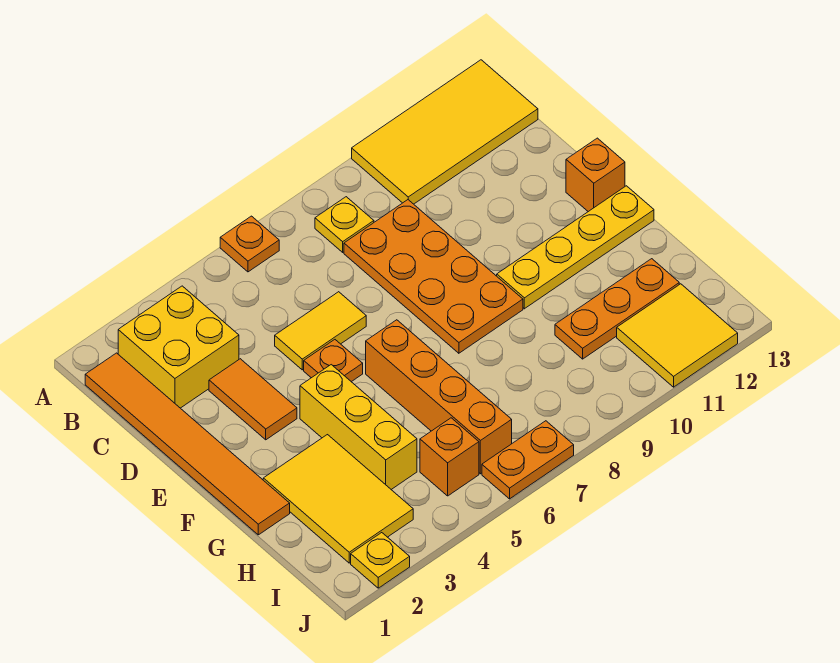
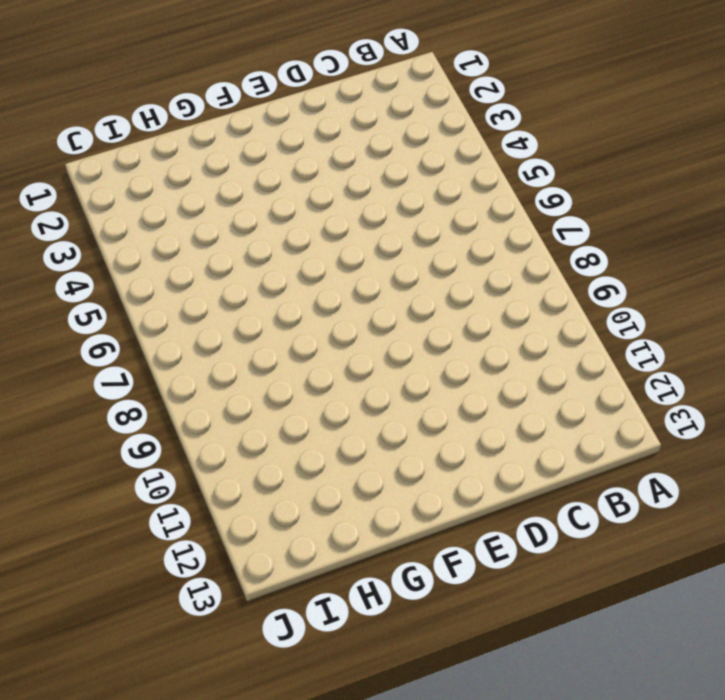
none -> orange 1x1 plate [220,216,279,272]
none -> yellow 2x4 tile [352,60,538,204]
none -> orange 1x6 tile [85,353,290,535]

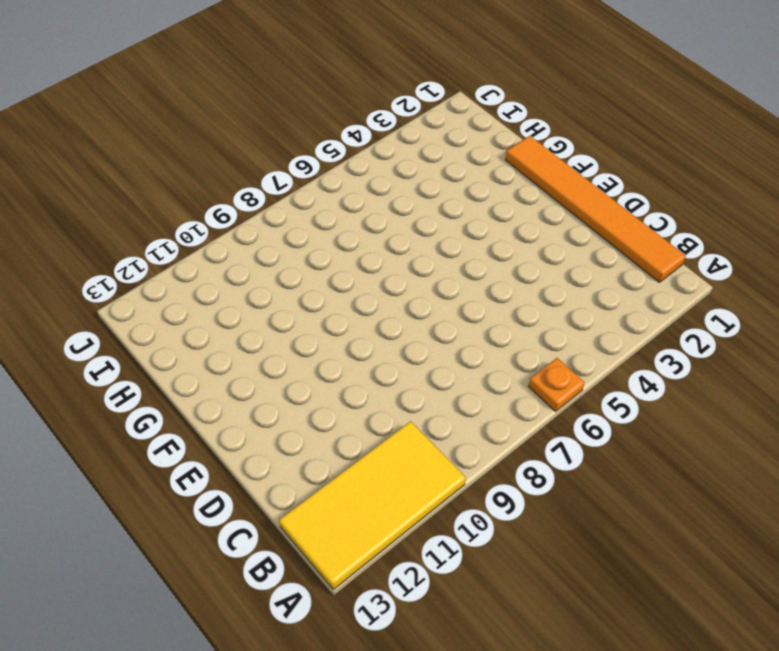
none -> yellow 2x2 brick [118,286,239,408]
none -> yellow 1x1 plate [315,197,374,252]
none -> orange 2x4 plate [344,200,523,353]

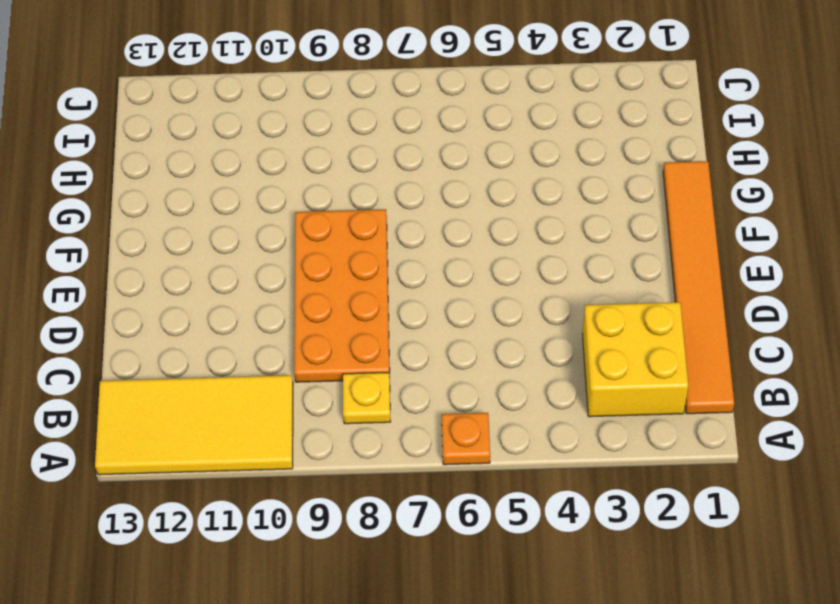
none -> orange 1x2 tile [209,359,297,440]
none -> yellow 1x2 tile [275,292,366,370]
none -> orange 1x1 plate [304,340,363,382]

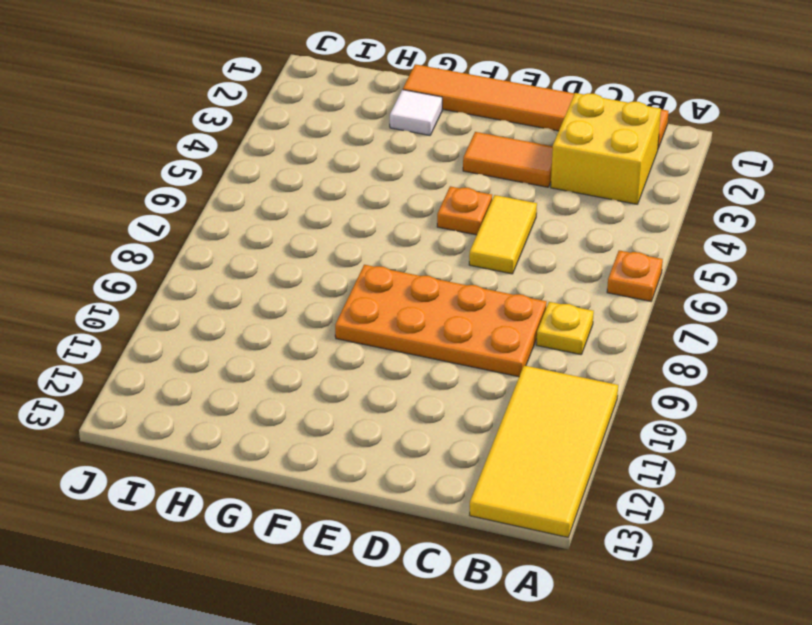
white 1x1 tile [390,90,442,135] -> yellow 2x3 tile [263,435,413,563]
none -> orange 1x1 brick [566,138,625,212]
none -> yellow 1x3 brick [300,365,417,489]
none -> orange 1x4 brick [366,320,512,474]

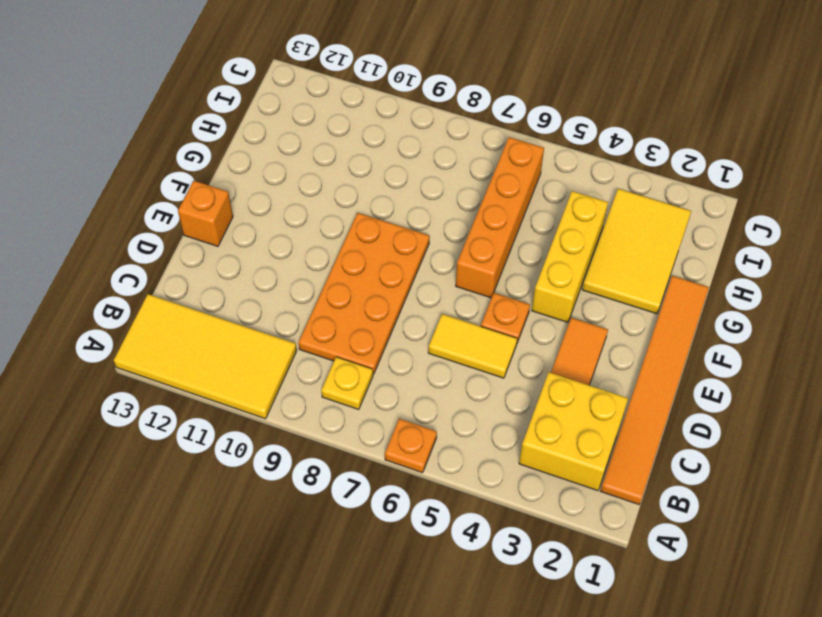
none -> yellow 1x4 plate [497,186,654,309]
none -> orange 1x3 plate [555,259,679,359]
none -> orange 1x1 brick [420,418,479,496]

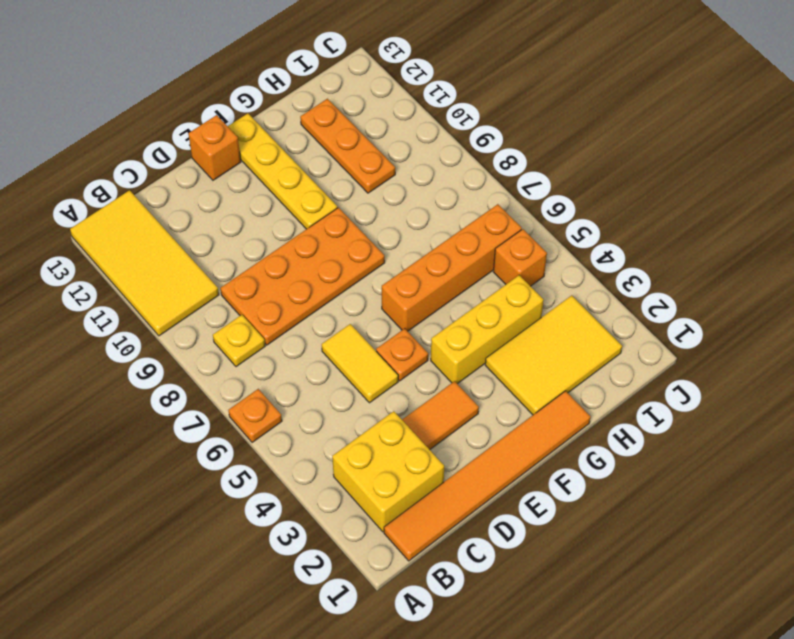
none -> yellow 2x2 tile [617,284,738,387]
none -> yellow 1x1 plate [351,533,410,588]
none -> orange 1x2 plate [482,421,574,499]

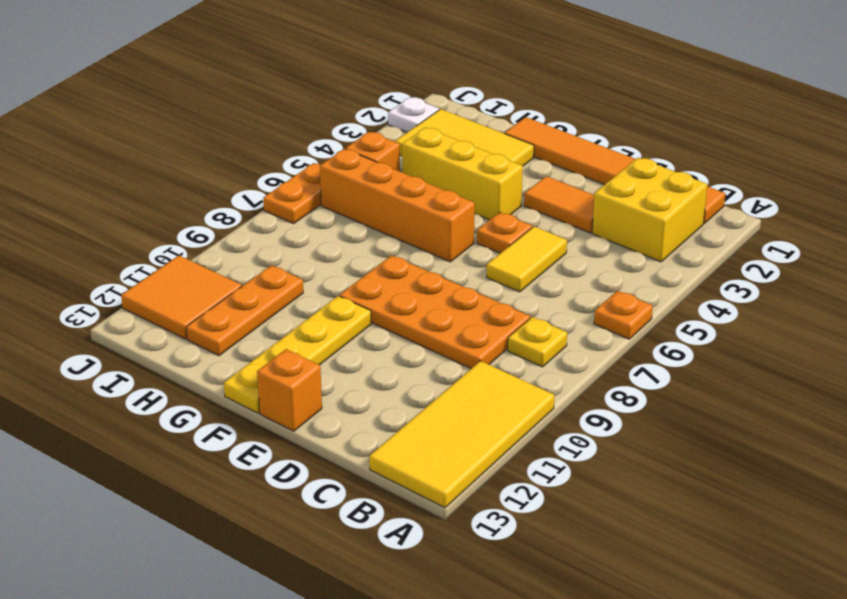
orange 2x2 tile [121,255,242,339] -> yellow 2x2 tile [617,284,738,387]
white 1x1 plate [388,97,439,132] -> yellow 1x1 plate [351,533,410,588]

